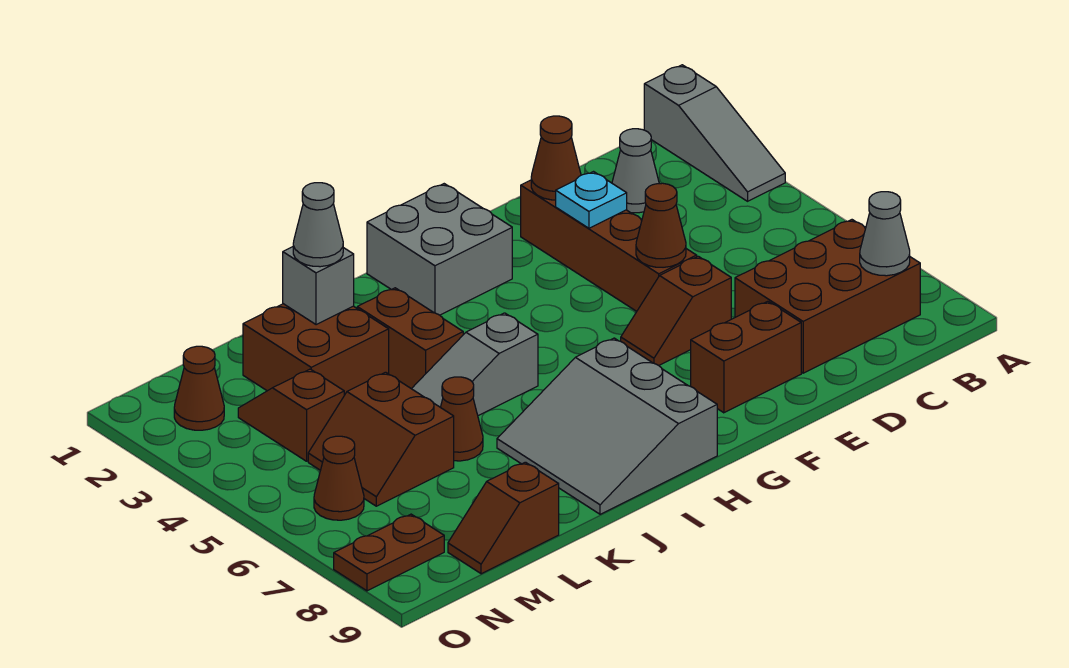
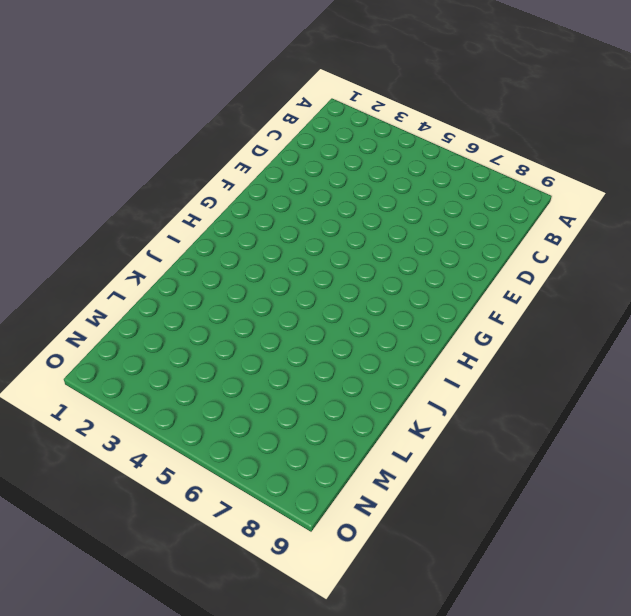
none -> grey 1x3 slope [644,65,785,201]
none -> brown 2x3 brick [735,220,920,373]
none -> grey 1x1 cone [612,129,659,213]

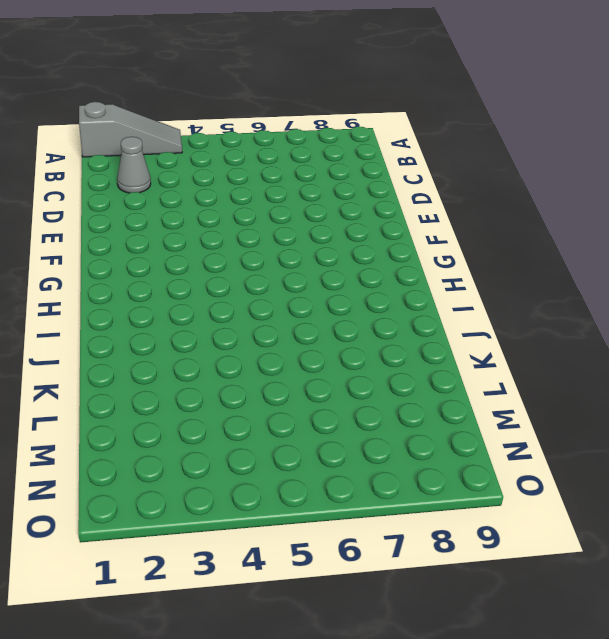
none -> brown 2x3 brick [735,220,920,373]
none -> brown 1x4 brick [521,180,697,311]
none -> brown 1x2 slope [621,256,731,365]

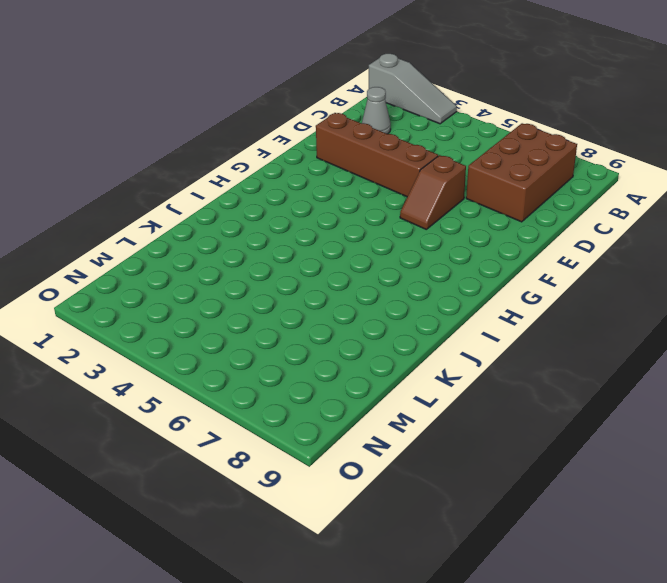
none -> brown 1x2 brick [691,301,801,413]
none -> grey 2x2 brick [367,184,512,315]
none -> grey 3x3 slope [497,338,717,514]

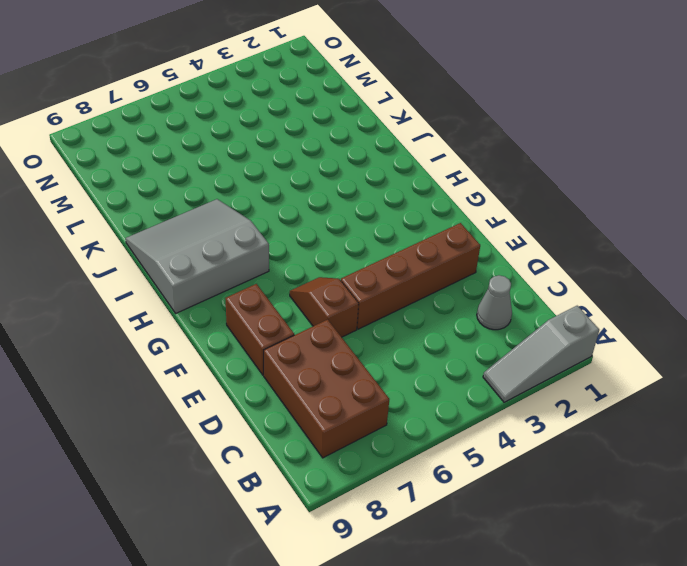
none -> grey 2x2 brick [367,184,512,315]
none -> grey 1x3 slope [412,313,538,416]
none -> brown 1x2 brick [357,288,463,389]

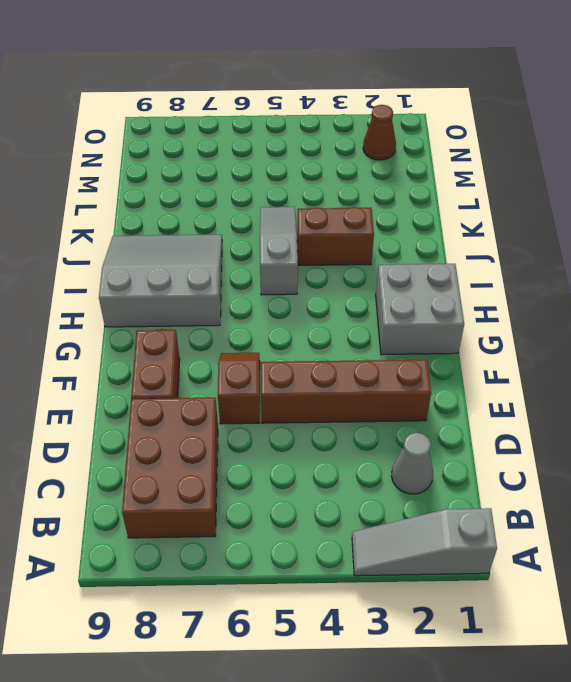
none -> brown 2x2 brick [243,304,389,395]
none -> brown 1x1 cone [441,377,483,461]
none -> brown 2x2 slope [308,372,454,506]

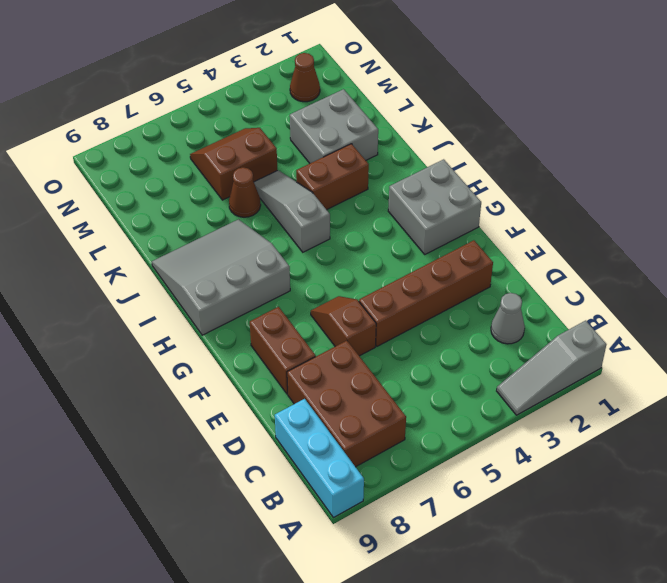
cyan 1x3 brick [275,399,364,518] -> none
grey 2x2 brick [290,89,378,163] -> brown 2x2 brick [243,304,389,395]
none -> brown 1x2 slope [448,462,559,574]
none -> brown 1x2 slope [238,369,344,461]
none -> brown 1x1 cone [314,436,364,520]

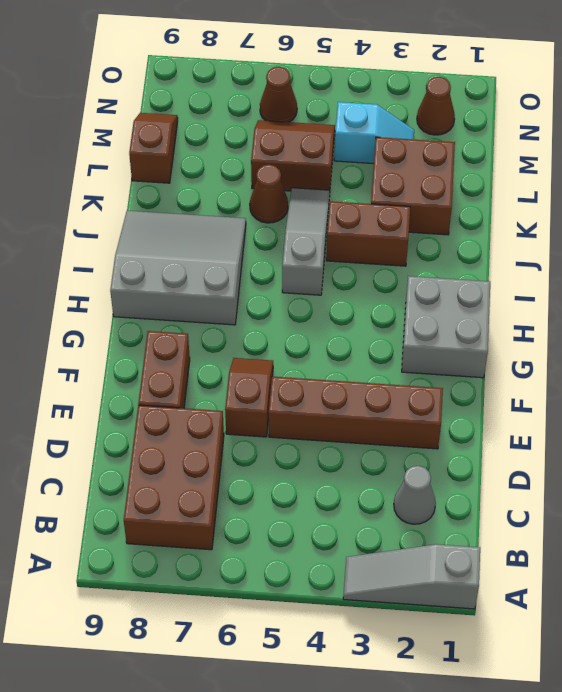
cyan 1x2 slope [334,102,414,164] -> brown 1x2 slope [238,369,344,461]
none -> brown 1x2 plate [334,514,444,591]
none -> grey 1x1 cone [860,192,910,276]
none -> brown 1x1 cone [531,116,581,200]

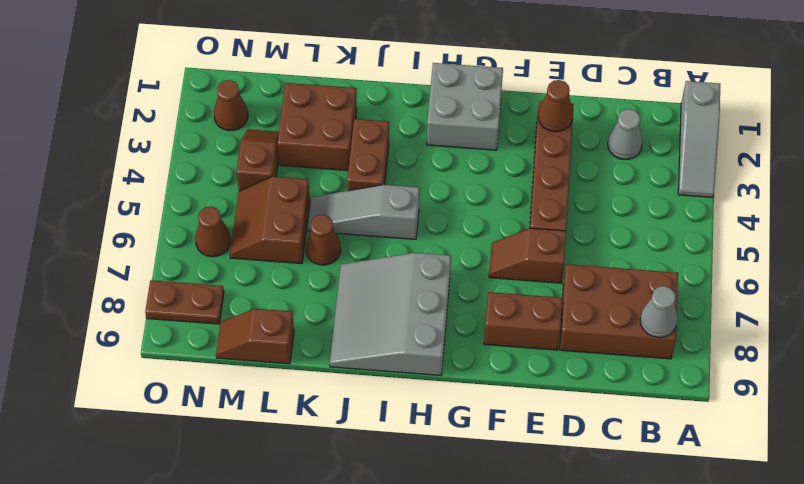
none -> cyan 1x1 plate [556,172,627,228]
none -> brown 1x1 cone [636,183,686,267]
none -> grey 1x1 brick [283,247,354,325]

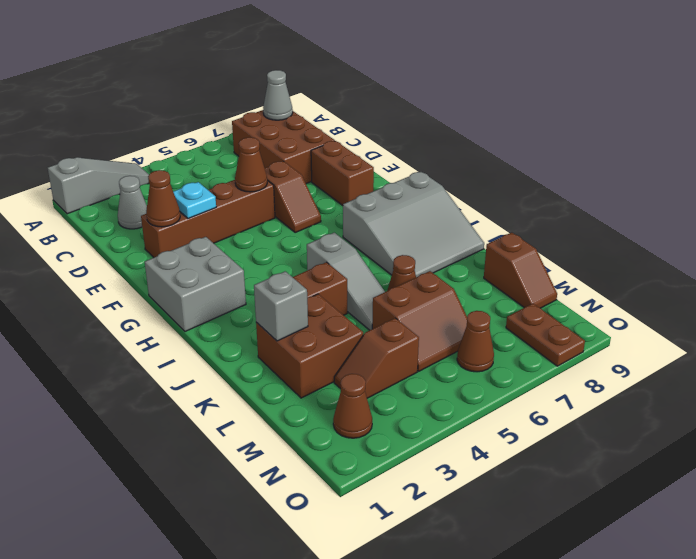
none -> grey 1x1 cone [293,183,343,267]

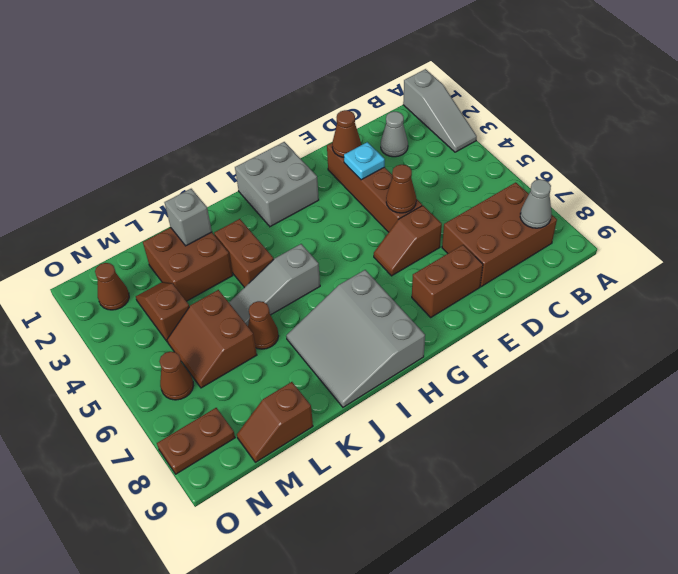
none -> grey 1x1 cone [293,183,343,267]

